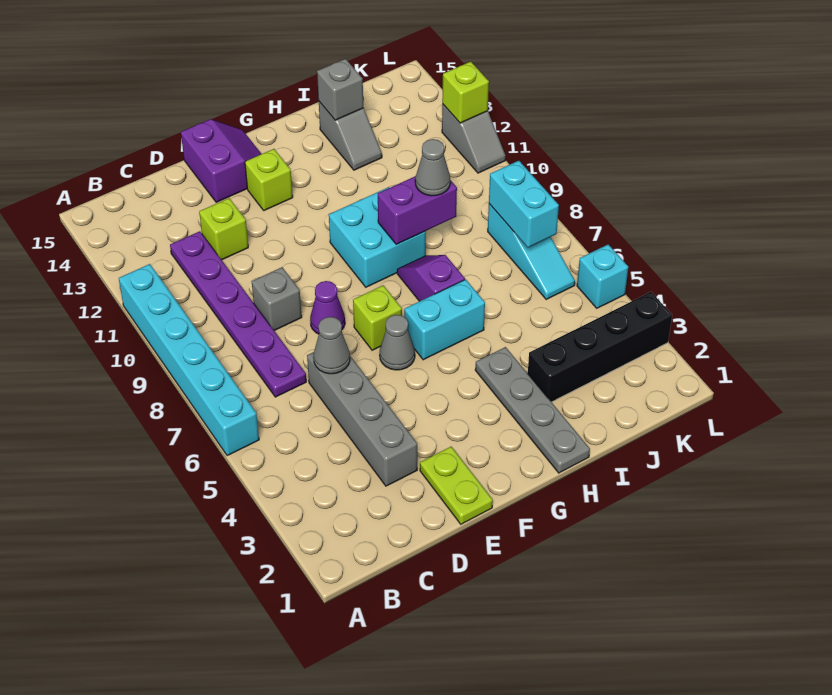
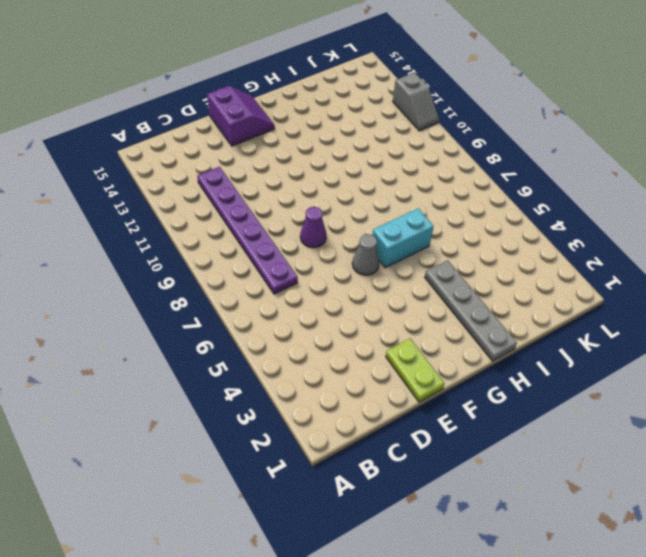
none -> cyan 1x6 brick [119,264,259,456]
none -> grey 1x4 brick [307,352,417,486]
none -> grey 1x1 brick [252,267,302,331]

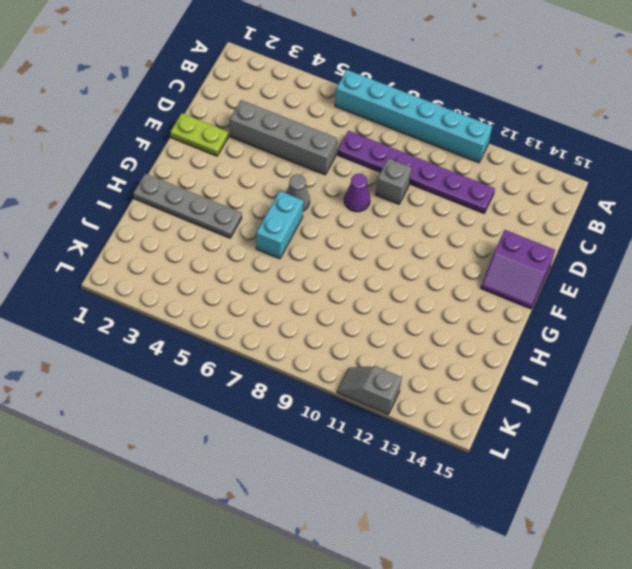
none -> lime 1x1 brick [199,198,248,260]
none -> lime 1x1 brick [353,285,402,350]
none -> lime 1x1 brick [245,149,293,211]

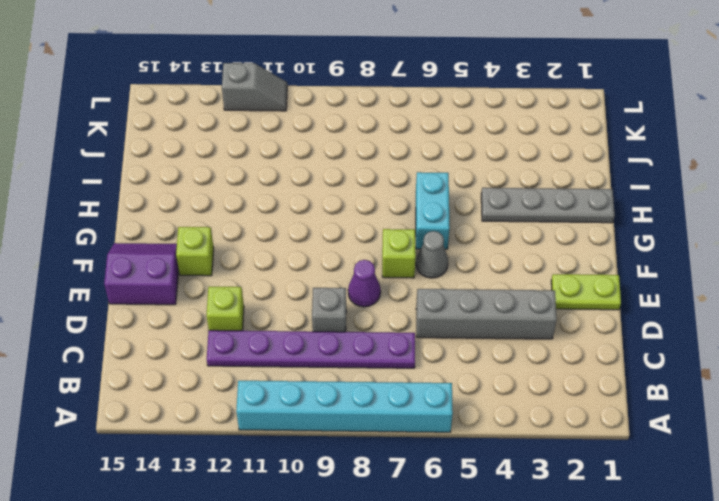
none -> cyan 2x2 brick [329,187,426,287]
none -> purple 1x2 slope [397,255,465,301]
none -> black 1x4 brick [528,292,672,402]

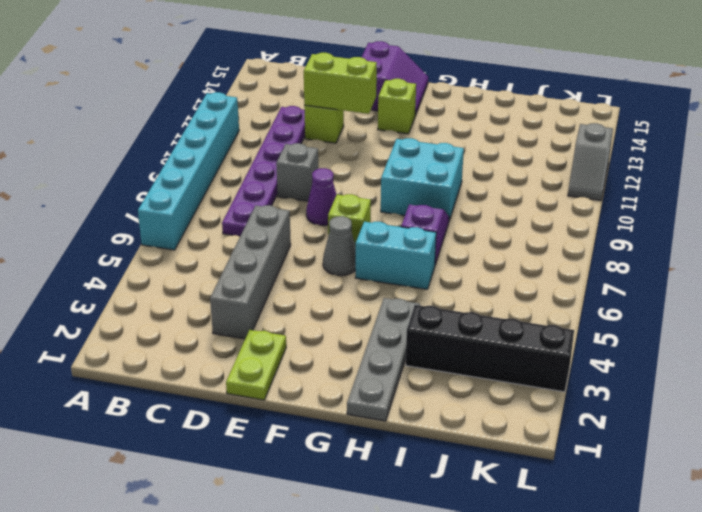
lime 1x2 brick [304,53,377,114] -> none
none -> grey 1x2 slope [319,102,382,170]
none -> cyan 1x3 slope [488,204,575,299]
none -> cyan 1x1 brick [577,244,628,308]

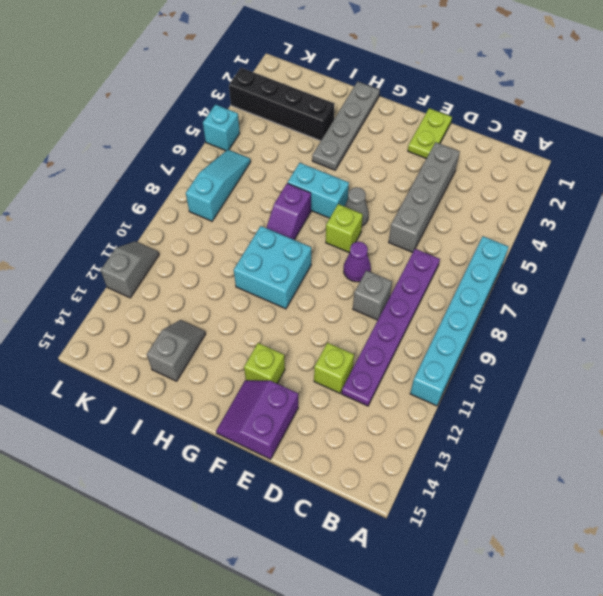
none -> grey 1x1 cone [314,317,350,374]
none -> purple 1x2 brick [378,176,457,244]
none -> grey 1x1 brick [317,59,363,120]

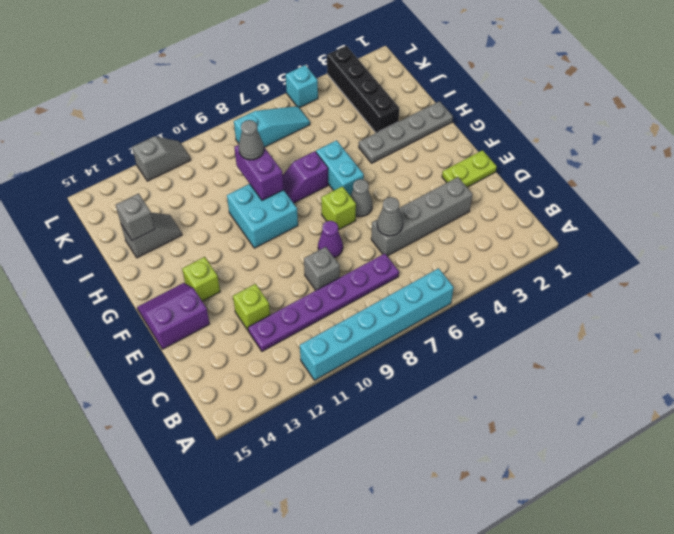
none -> cyan 1x2 brick [489,161,559,247]
none -> lime 1x1 brick [442,62,489,123]

